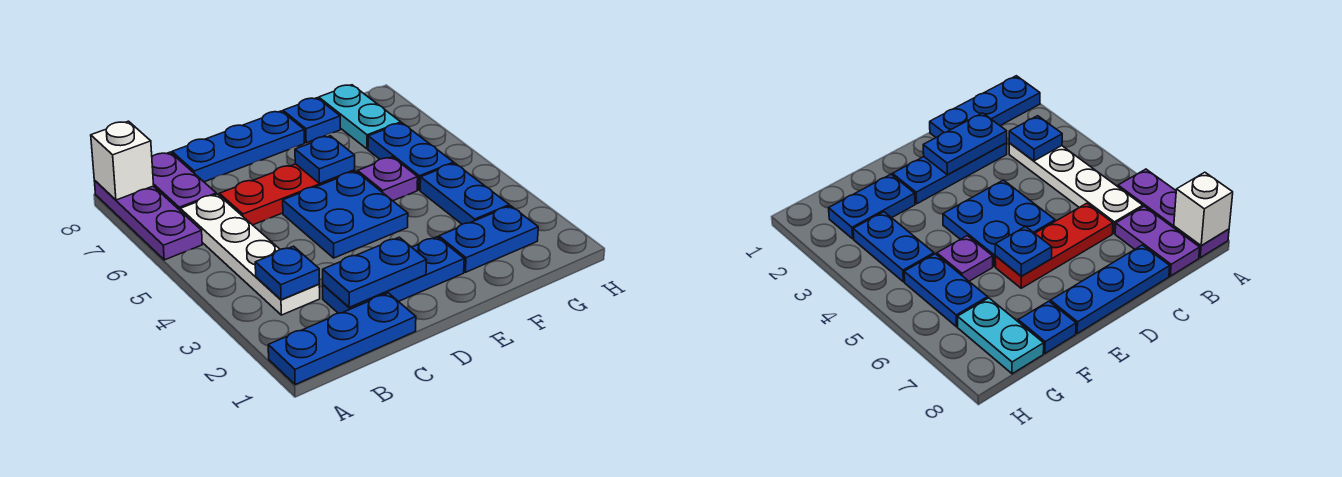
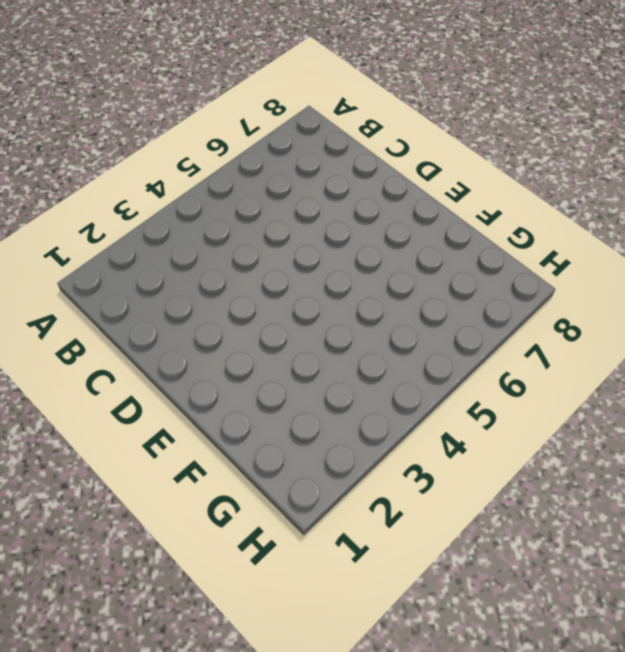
none -> blue 1x3 plate [268,293,416,385]
none -> purple 1x3 plate [94,181,202,260]
none -> white 1x4 plate [180,194,320,315]

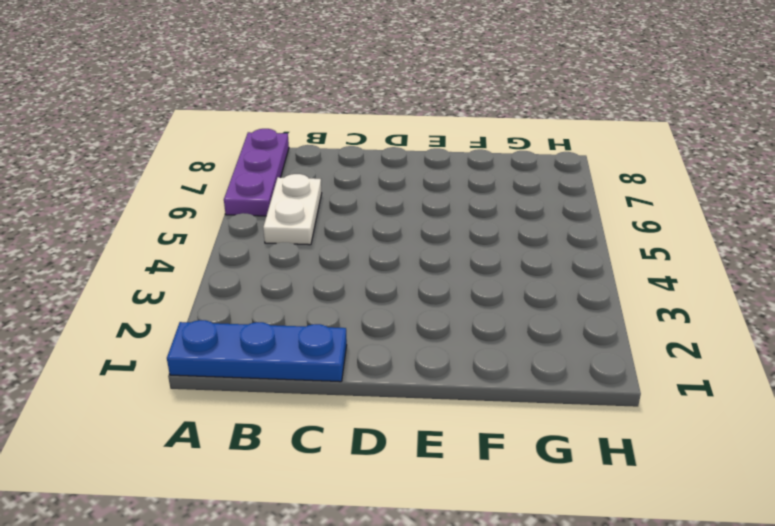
white 1x2 plate [263,174,322,245] -> white 1x4 plate [180,194,320,315]
none -> purple 1x2 plate [152,152,216,210]
none -> blue 1x3 plate [323,237,464,313]
none -> red 1x3 plate [219,164,355,225]

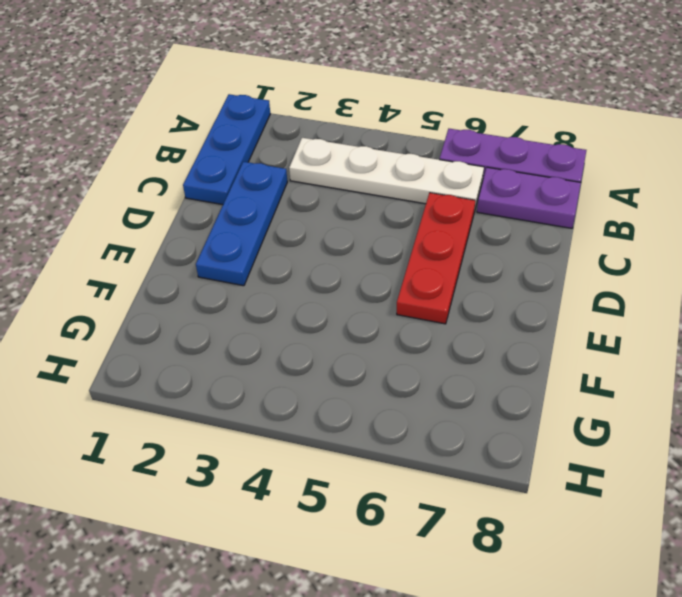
none -> blue 1x3 plate [172,111,304,182]
none -> blue 2x2 plate [283,171,408,258]
none -> blue 1x2 plate [439,206,538,272]

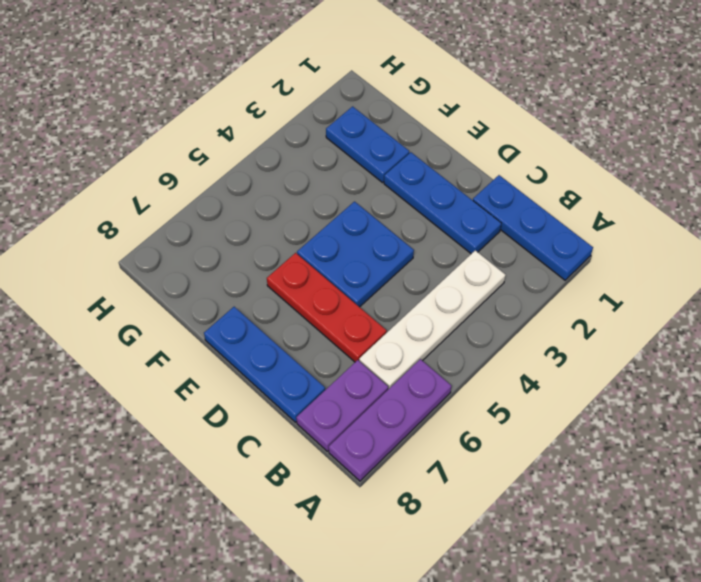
none -> purple 1x1 plate [358,157,418,201]
none -> blue 1x1 plate [283,98,340,143]
none -> blue 1x2 plate [420,163,509,224]

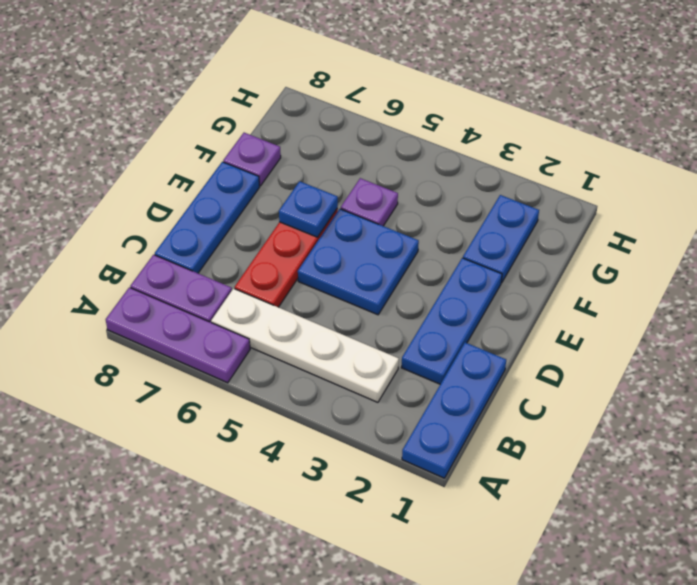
purple 1x1 plate [223,133,281,186] -> blue 1x1 plate [283,98,340,143]
none -> blue 1x2 plate [420,163,509,224]
none -> blue 1x2 plate [368,123,454,190]
none -> cyan 1x2 plate [319,85,401,149]

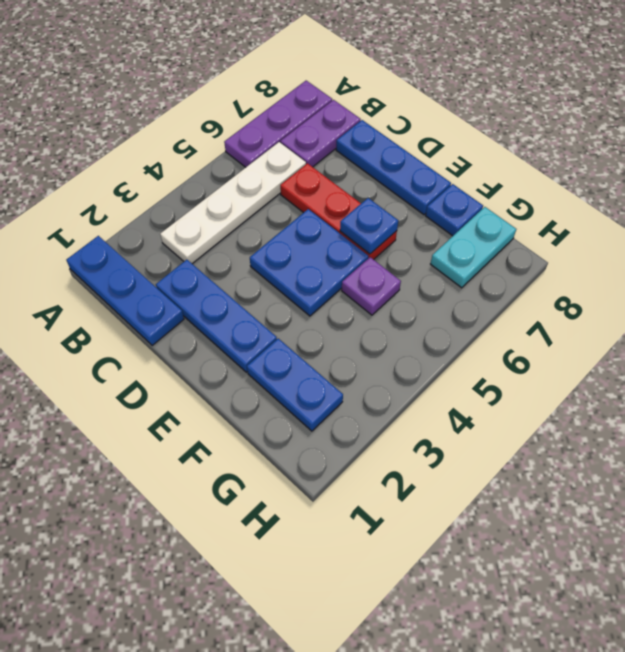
none -> blue 1x2 plate [420,163,509,224]
none -> blue 1x2 plate [368,123,454,190]
none -> white 1x1 brick [91,121,154,200]

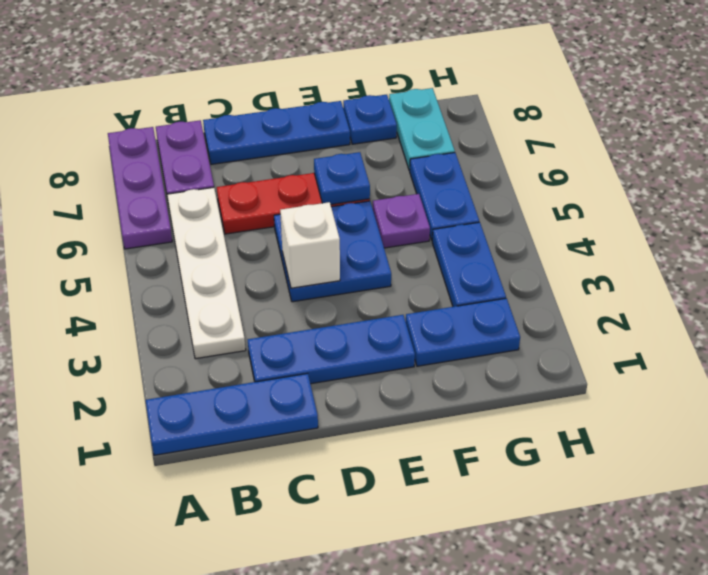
white 1x1 brick [280,202,340,288] -> white 1x1 brick moved to [91,121,154,200]
none -> blue 1x1 plate [255,246,319,300]
none -> blue 1x2 plate [323,237,427,307]

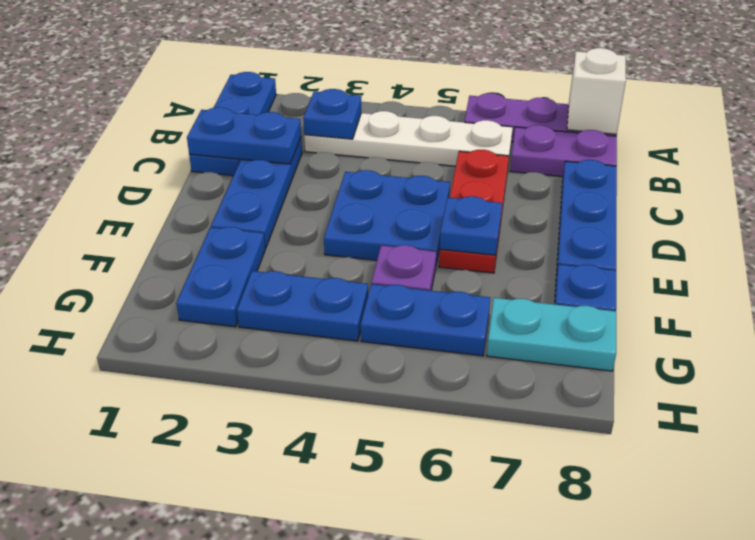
blue 1x2 plate [187,107,301,164] -> blue 1x2 plate turned to [323,237,427,307]

